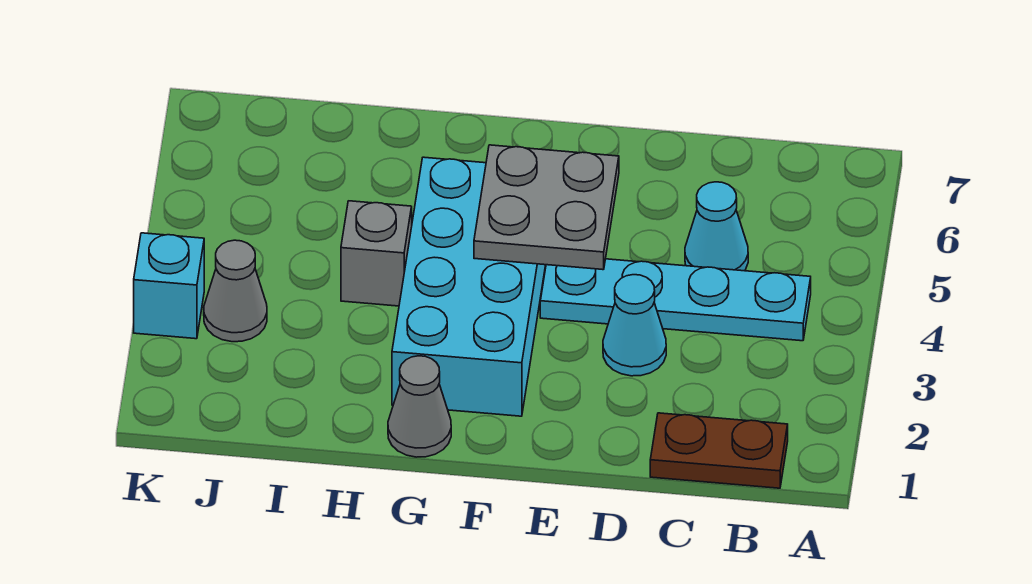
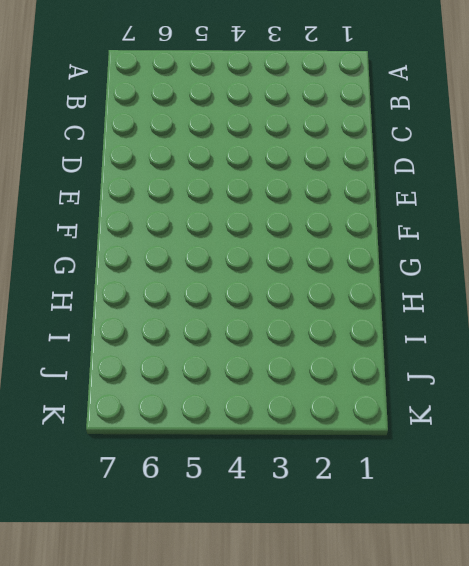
none -> brown 1x2 plate [650,413,788,488]
none -> cyan 1x4 plate [540,259,811,341]

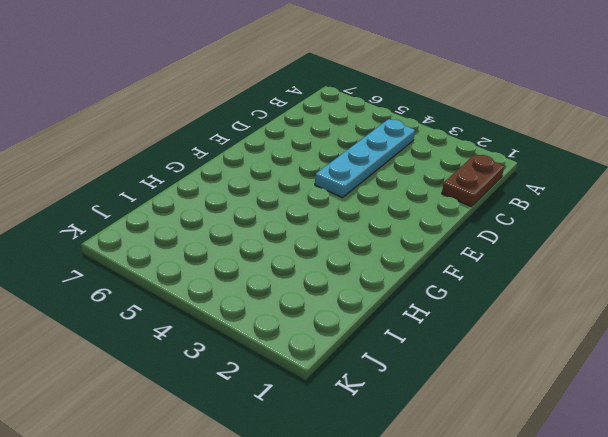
none -> cyan 1x1 cone [685,182,748,271]
none -> cyan 1x1 cone [603,275,666,376]

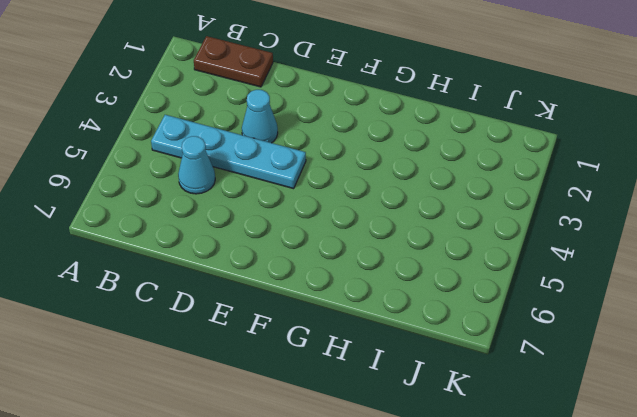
none -> cyan 2x4 brick [392,157,546,416]
none -> grey 1x1 cone [388,356,451,457]

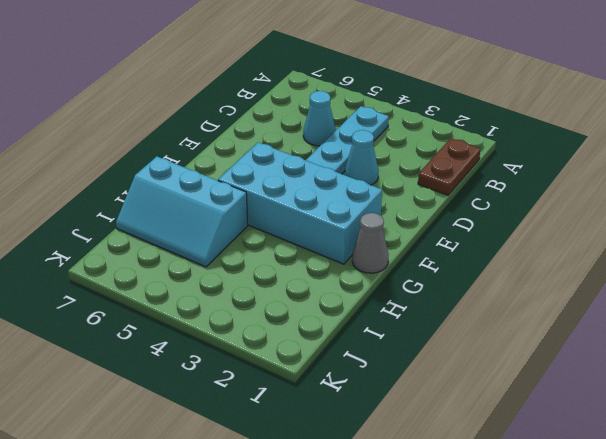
cyan 2x3 slope [116,157,248,267] -> none
none -> grey 1x1 brick [341,201,412,306]
none -> grey 1x1 cone [204,240,267,342]

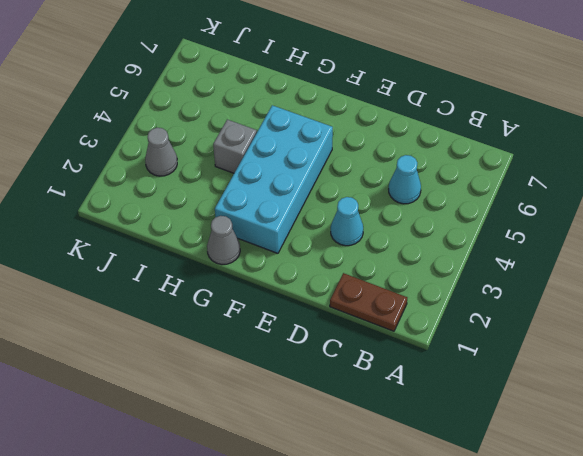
none -> cyan 1x4 plate [540,259,811,341]
none -> cyan 1x1 brick [134,233,204,339]

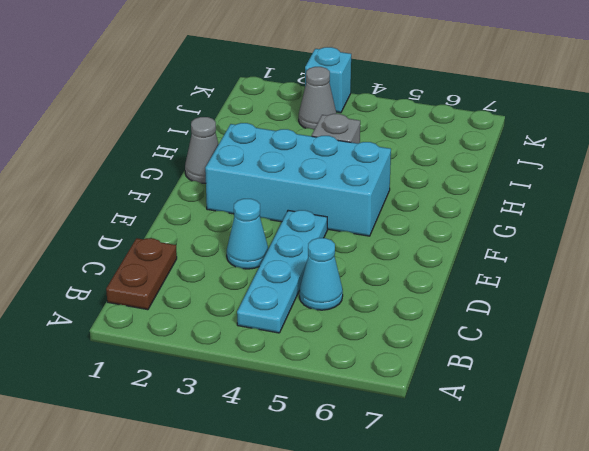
none -> grey 2x2 plate [474,145,619,270]

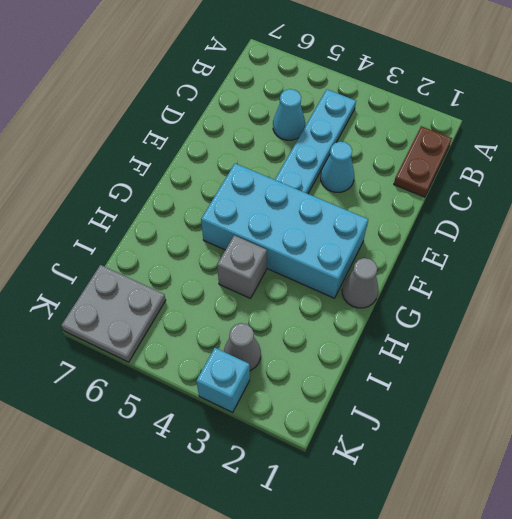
grey 2x2 plate [61,265,166,362] -> grey 2x2 plate moved to [474,145,619,270]

